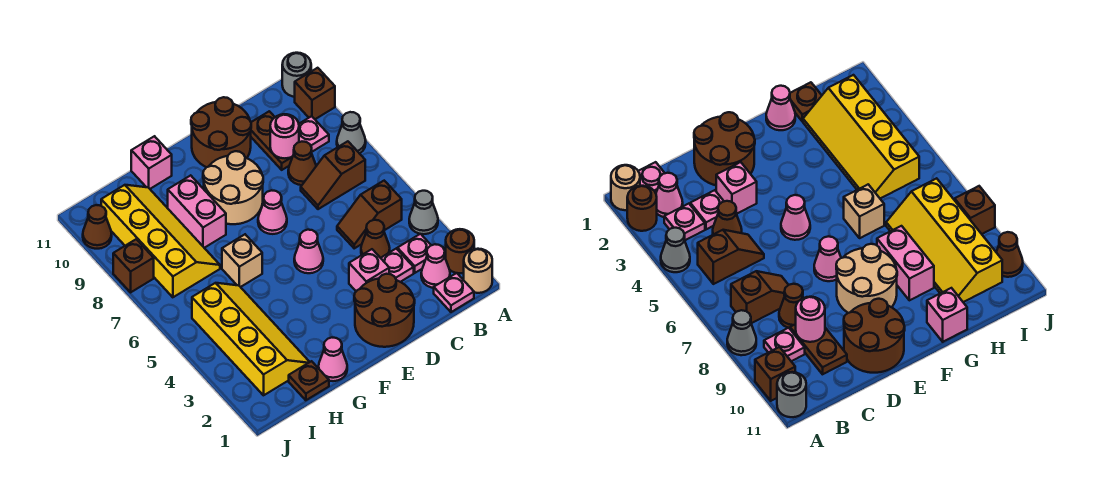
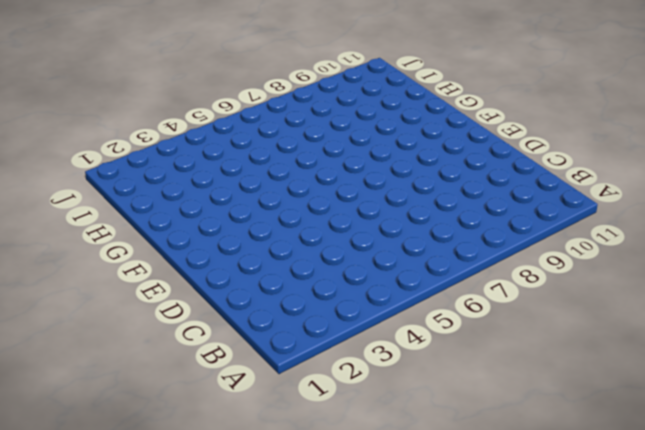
none -> tan 1x1 round brick [464,249,492,293]
none -> brown 1x1 round brick [446,229,474,273]
none -> grey 1x1 cone [409,191,438,234]
none -> grey 1x1 cone [337,112,366,153]

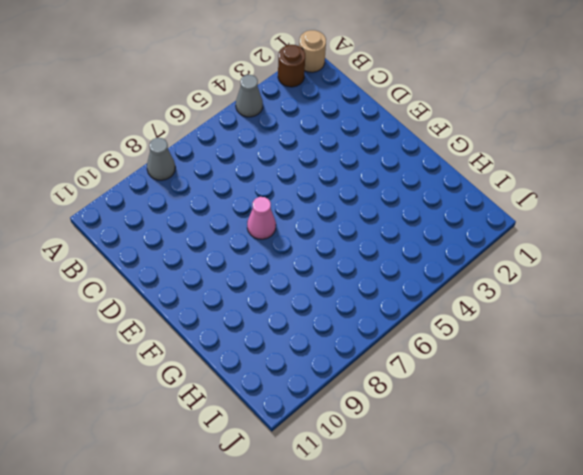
none -> brown 1x1 brick [295,68,335,119]
none -> grey 1x1 round brick [282,53,311,97]
none -> pink 1x1 plate [434,273,474,312]
none -> pink 1x1 cone [421,244,450,288]

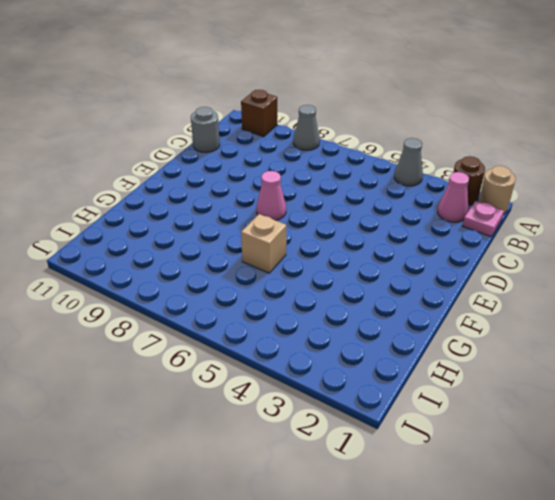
grey 1x1 round brick [191,107,220,153] -> grey 1x1 round brick moved to [282,53,311,97]
none -> pink 1x1 plate [397,234,431,273]
none -> brown 1x2 slope [337,181,402,248]
none -> brown 1x2 slope [301,141,365,209]
none -> pink 1x1 plate [299,116,329,152]

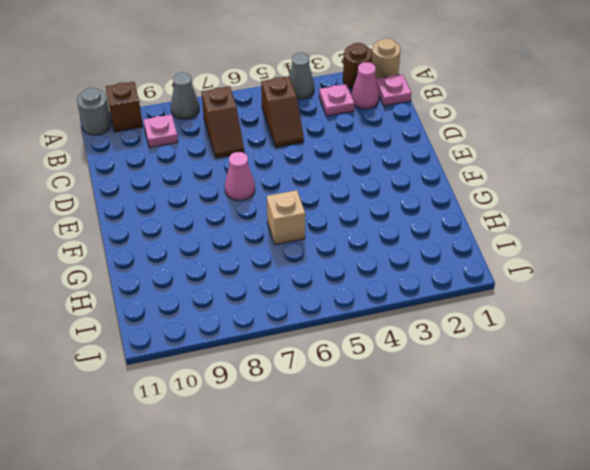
none -> pink 1x1 plate [381,249,414,282]
none -> brown 1x1 cone [361,220,390,258]
none -> brown 1x1 cone [288,142,316,185]
none -> brown 1x2 plate [251,111,292,170]

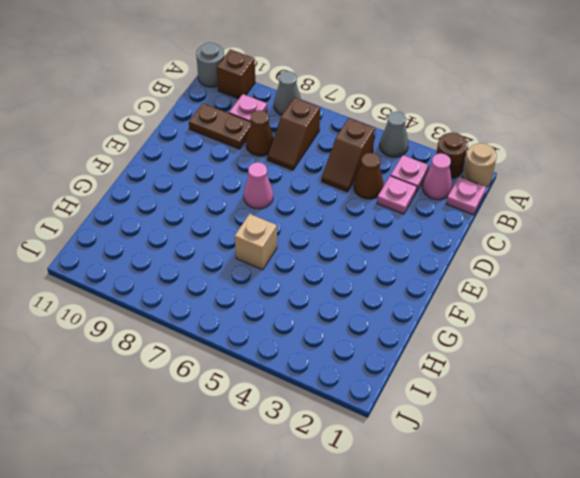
none -> brown 2x2 round brick [354,274,415,347]
none -> pink 1x1 brick [349,249,389,291]
none -> brown 2x2 round brick [191,97,251,167]
none -> pink 1x1 cone [294,230,323,273]

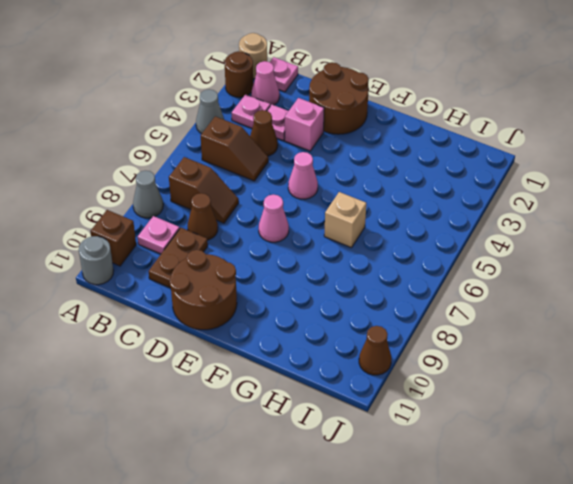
none -> tan 2x2 round brick [203,151,263,224]
none -> pink 1x1 cone [319,338,347,381]
none -> pink 1x2 brick [168,175,226,248]
none -> pink 1x1 brick [131,136,172,189]

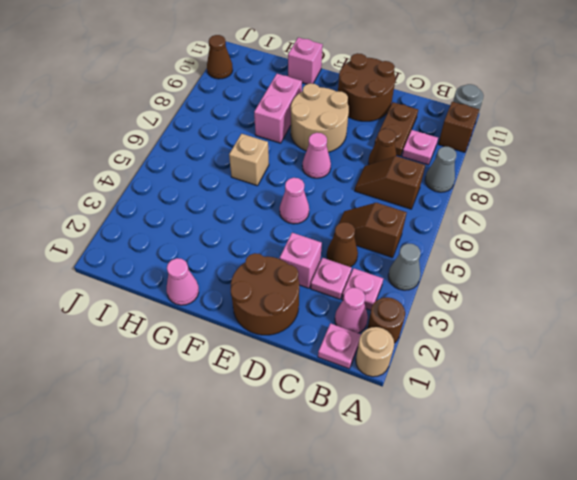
none -> brown 1x1 plate [289,361,329,400]
none -> yellow 2x4 slope [192,283,309,395]
none -> yellow 2x4 slope [101,185,220,297]
none -> brown 1x1 brick [113,239,154,292]

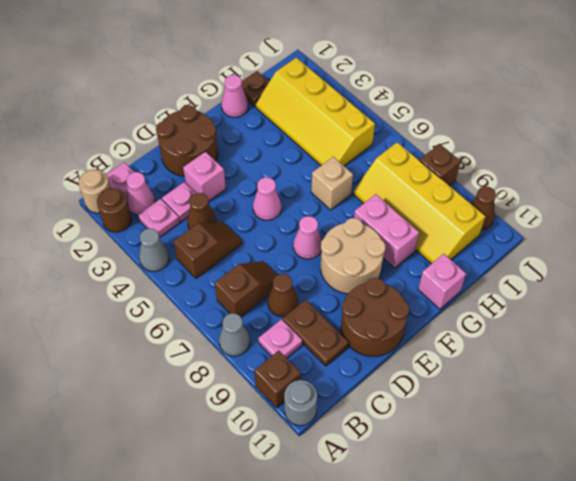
none -> pink 1x1 round brick [270,114,299,158]

